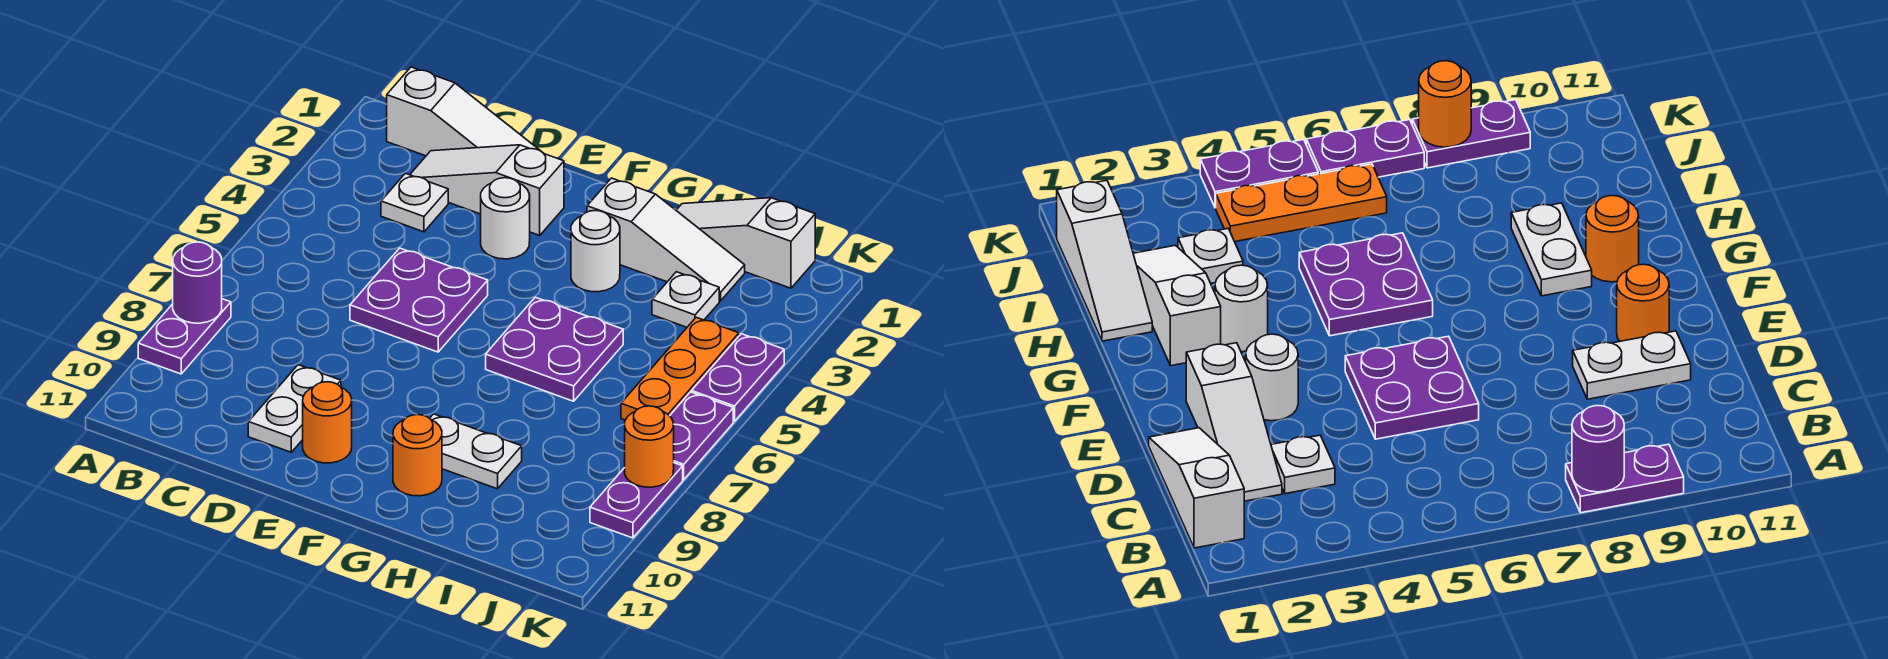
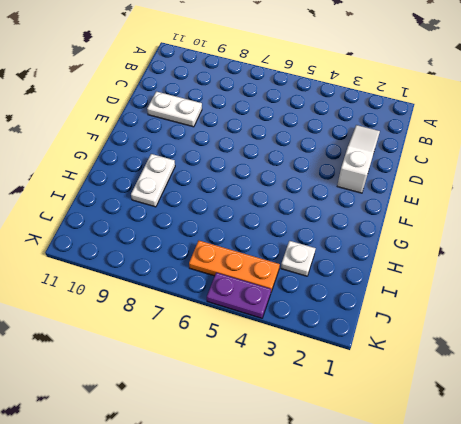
none -> purple 1x2 plate [138,299,231,374]
none -> white 1x3 slope [387,67,540,156]
none -> white 1x1 plate [381,173,448,232]

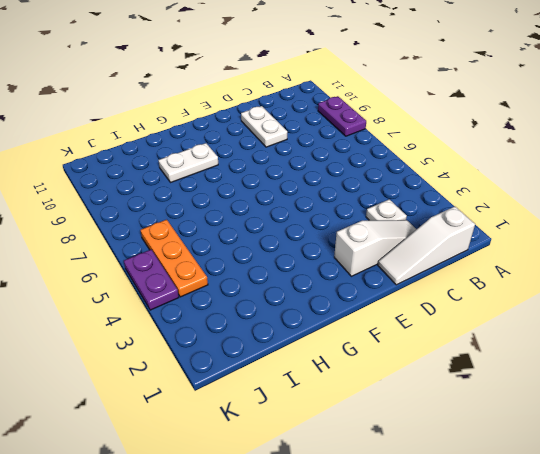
none -> purple 2x2 plate [350,248,488,352]
none -> white 1x1 round brick [481,178,530,259]
none -> orange 1x1 round brick [303,382,352,463]

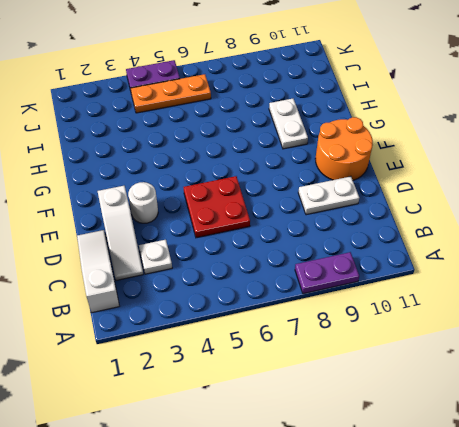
red 2x2 plate [184,176,250,238] -> purple 2x2 plate [350,248,488,352]
orange 2x2 round brick [315,117,373,180] -> orange 1x1 round brick [303,382,352,463]
none -> white 1x3 slope [587,178,745,301]
none -> white 1x1 round brick [571,211,620,292]
none -> purple 2x2 plate [486,297,623,401]

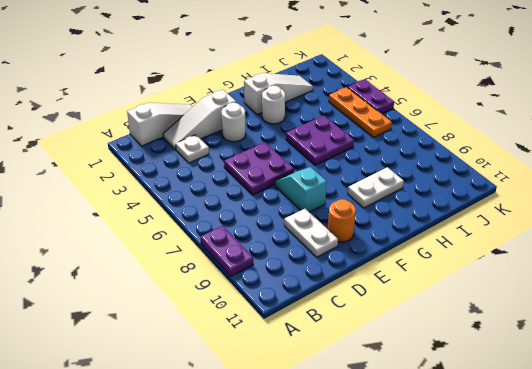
cyan 1x2 slope [275,167,327,212] -> none
none -> orange 1x1 round brick [393,415,442,496]
none -> white 1x3 slope [676,198,815,288]
none -> white 1x1 plate [652,272,719,327]

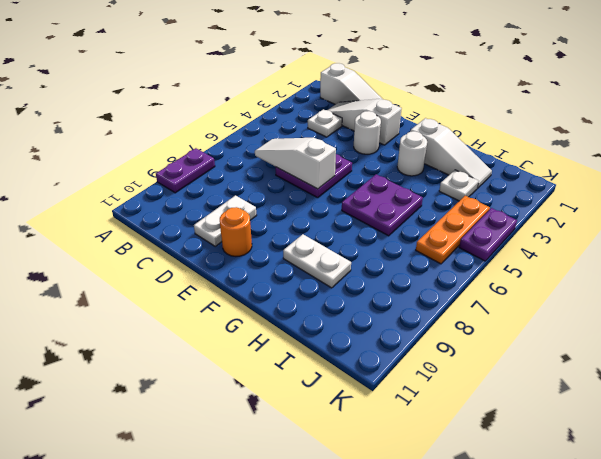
white 1x3 slope [255,138,336,189] -> white 1x3 slope moved to [676,198,815,288]
none -> orange 1x1 round brick [393,415,442,496]
none -> purple 1x2 plate [670,392,733,480]
none -> purple 1x2 plate [590,463,683,538]

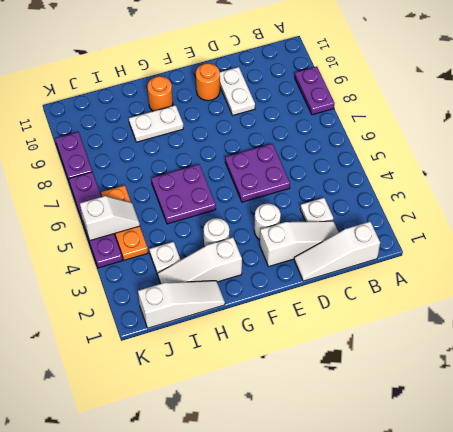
white 1x2 slope [80,196,140,240] -> none
none -> purple 1x1 round brick [173,242,222,323]
none -> orange 1x1 round brick [625,406,674,487]

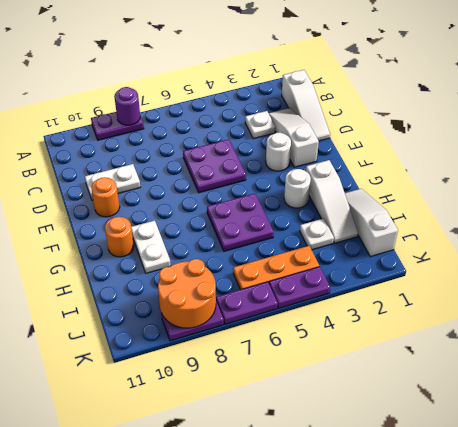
orange 2x2 round brick [158,259,216,328] -> orange 1x1 round brick [625,406,674,487]

